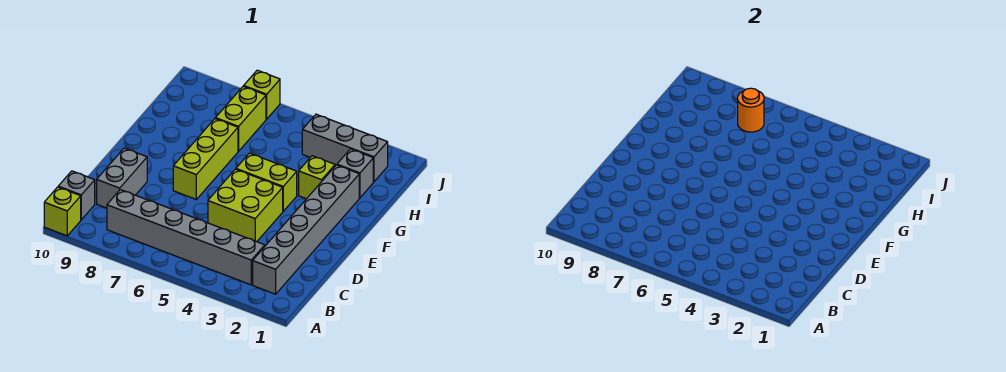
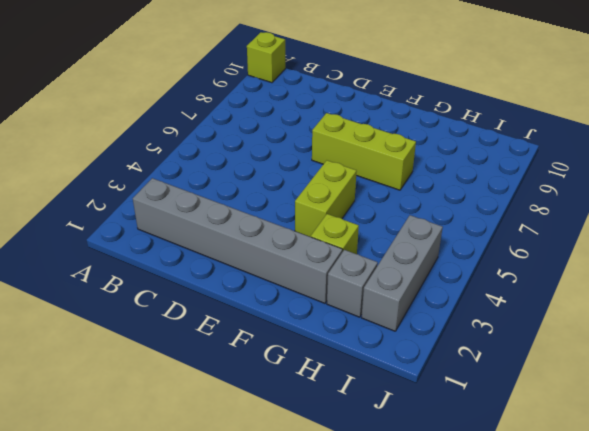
none -> grey 1x6 brick [107,190,265,285]
none -> grey 1x1 brick [58,171,95,220]
none -> grey 1x2 brick [97,148,147,208]

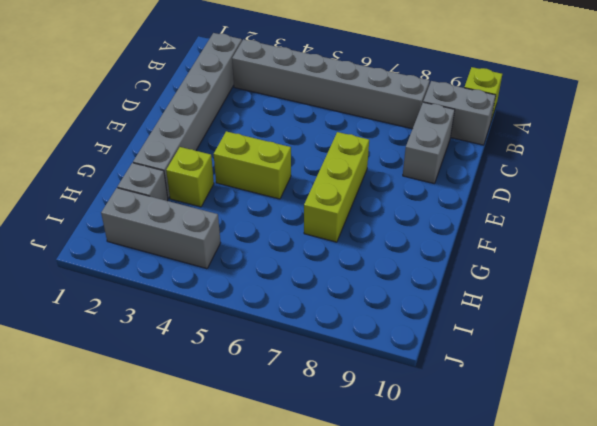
grey 1x2 brick [423,81,496,145] -> grey 1x1 brick [58,171,95,220]
none -> lime 2x2 brick [208,169,283,242]
none -> lime 1x2 brick [216,86,266,151]
none -> lime 1x1 brick [244,70,280,119]

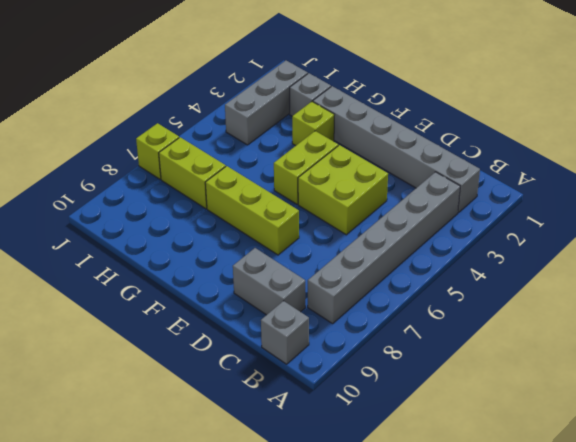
none -> lime 1x1 brick [44,187,81,236]
none -> orange 1x1 round brick [738,88,764,132]

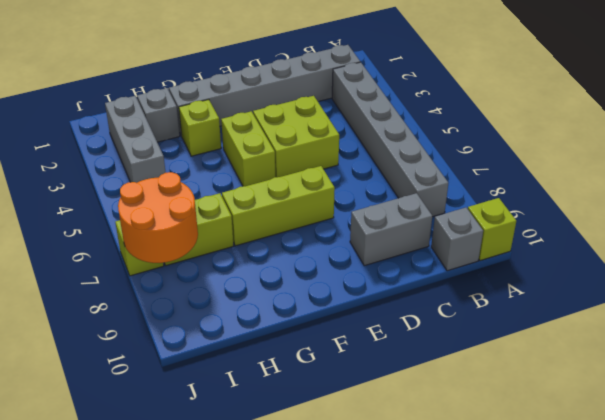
orange 2x2 round brick [118,172,198,263] -> orange 1x1 round brick [738,88,764,132]

